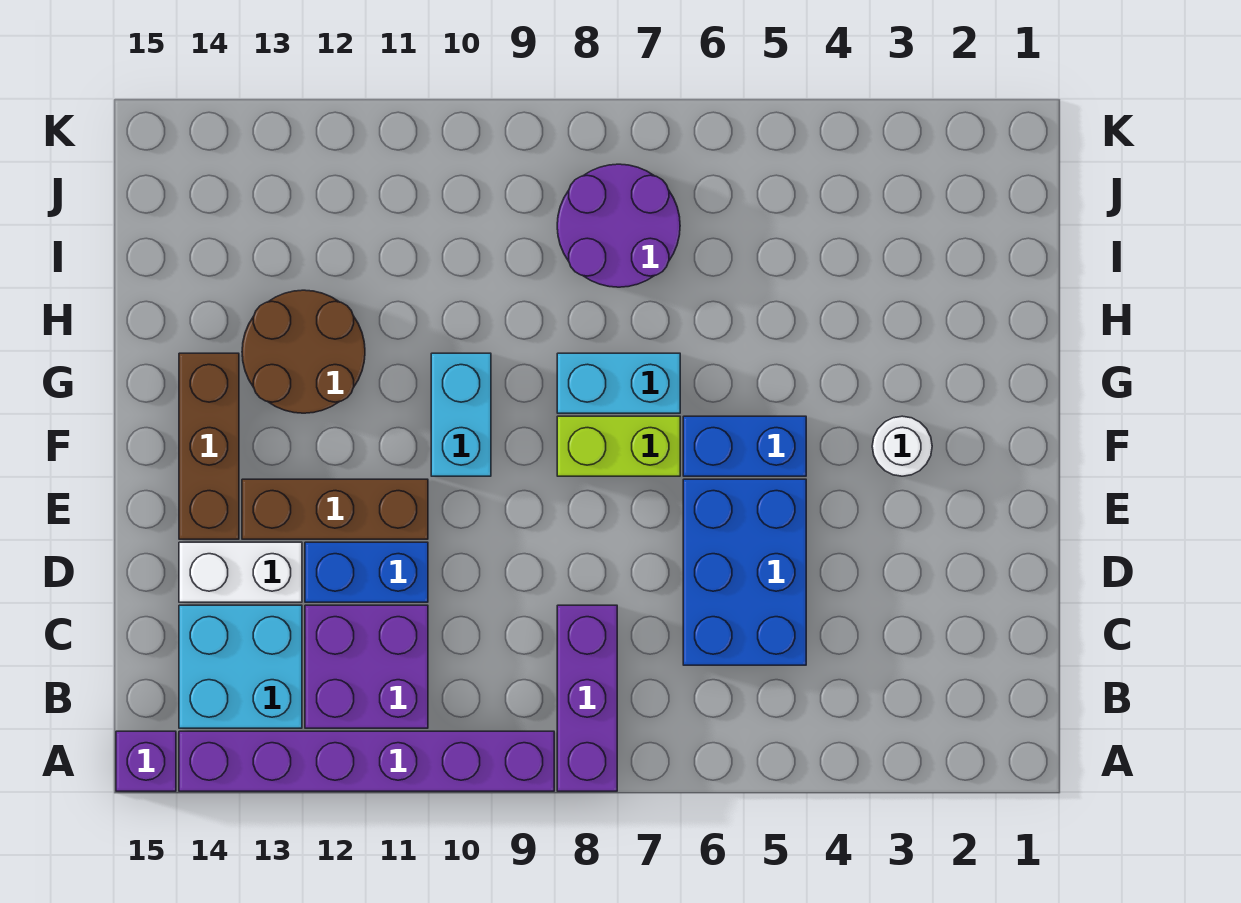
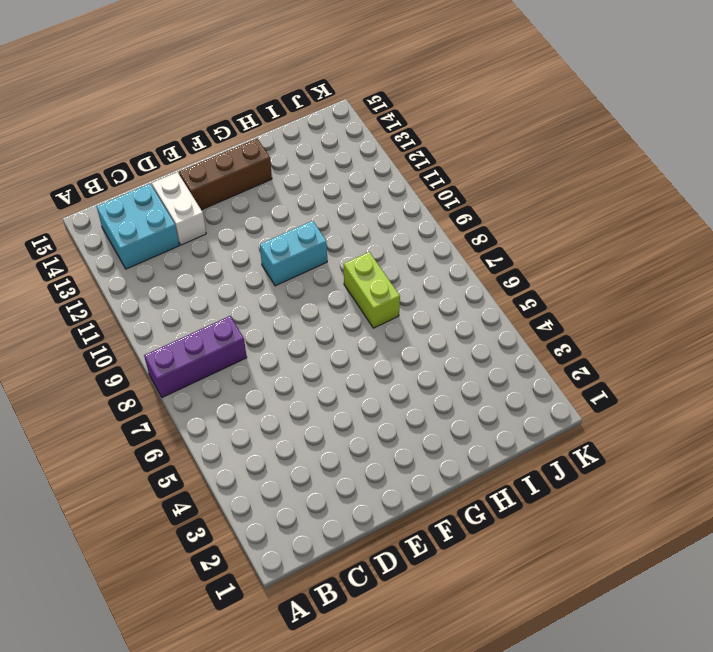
lime 1x2 brick [344,252,400,328] -> lime 1x2 brick moved to [557,416,680,476]
none -> purple 1x6 brick [179,731,554,791]
none -> purple 1x1 brick [116,731,176,791]
none -> purple 2x2 brick [305,605,428,728]

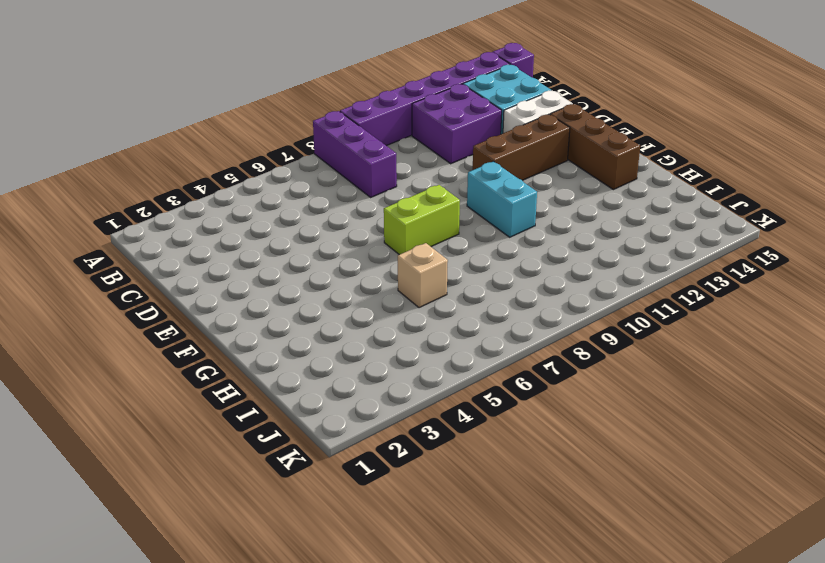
tan 1x1 brick [398,243,448,308] -> none
none -> blue 2x3 brick [683,479,806,665]
none -> blue 1x2 brick [305,542,428,602]
none -> white 1x1 round brick [872,416,932,476]

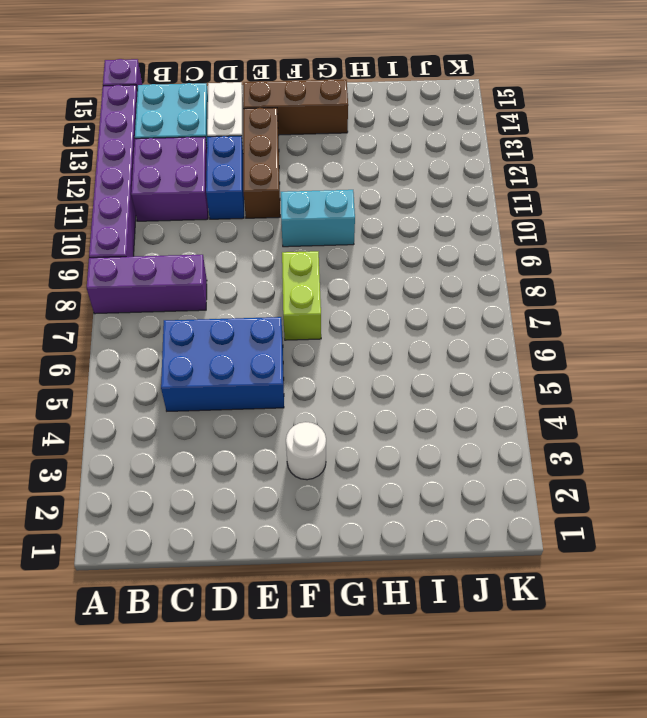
none -> blue 1x2 brick [683,416,806,476]
none -> cyan 1x2 brick [557,353,680,413]
none -> brown 2x2 round brick [242,290,365,413]

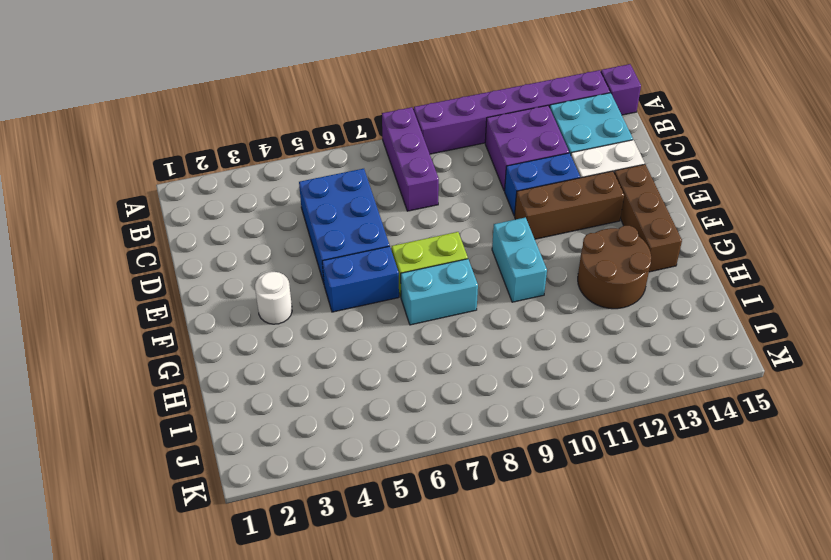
none -> purple 2x2 round brick [557,164,680,287]

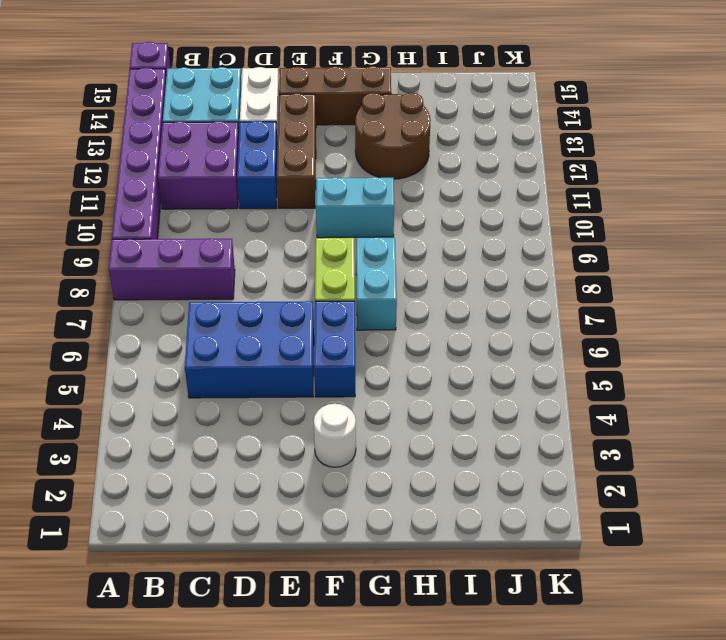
none -> purple 2x2 round brick [557,164,680,287]

